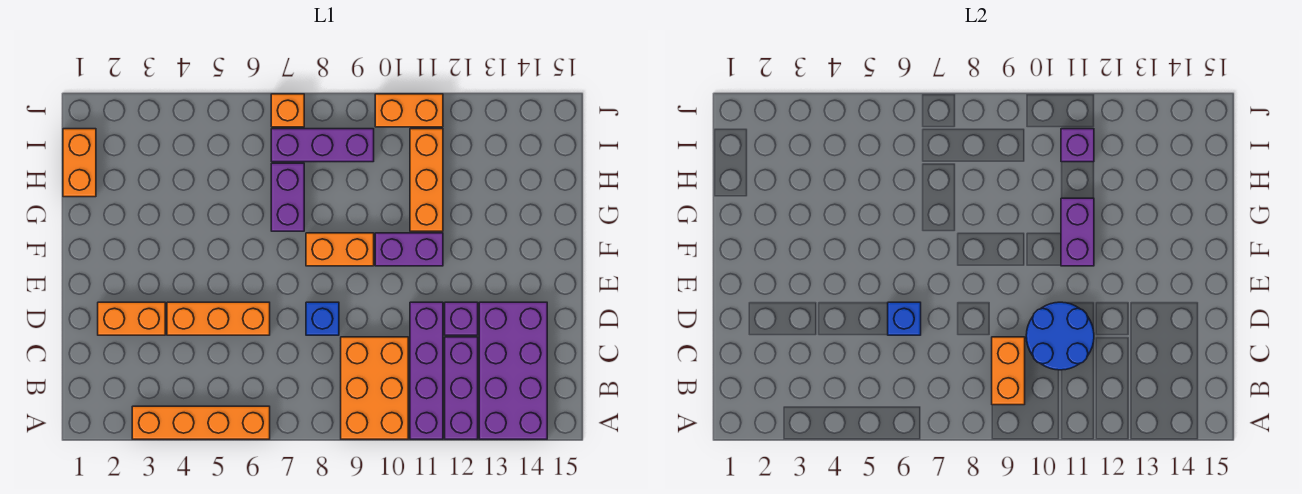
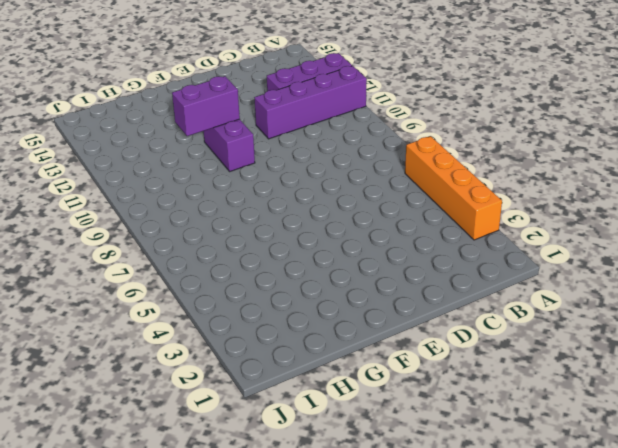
none -> orange 2x3 brick [341,337,408,439]
none -> purple 2x4 brick [479,302,547,439]
none -> orange 1x2 brick [98,302,165,335]

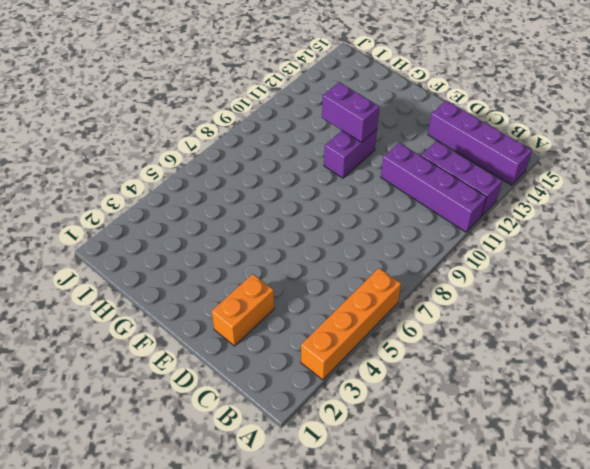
purple 1x4 brick [428,101,532,185] -> purple 2x4 brick [479,302,547,439]
none -> orange 2x3 brick [341,337,408,439]
none -> orange 1x3 brick [167,302,270,335]
none -> blue 1x1 brick [306,302,339,335]

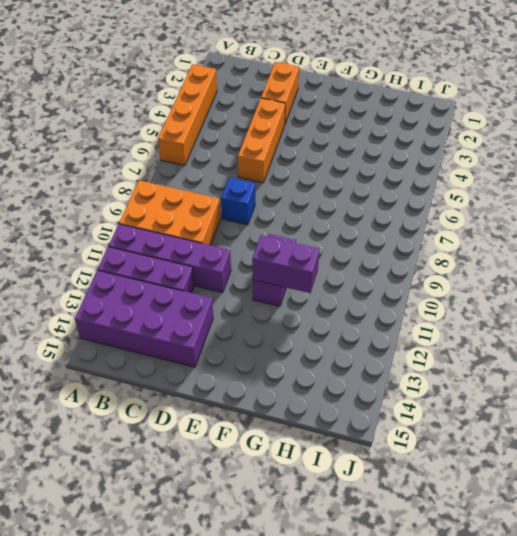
none -> purple 1x1 brick [445,302,478,335]
none -> orange 1x2 brick [306,233,374,266]
none -> purple 1x2 brick [271,163,304,231]

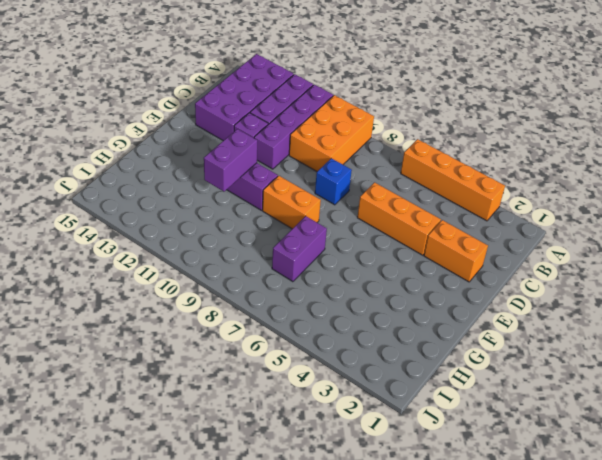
none -> orange 1x3 brick [410,129,443,231]
none -> orange 1x2 brick [63,129,96,197]
none -> purple 1x3 brick [271,129,374,162]

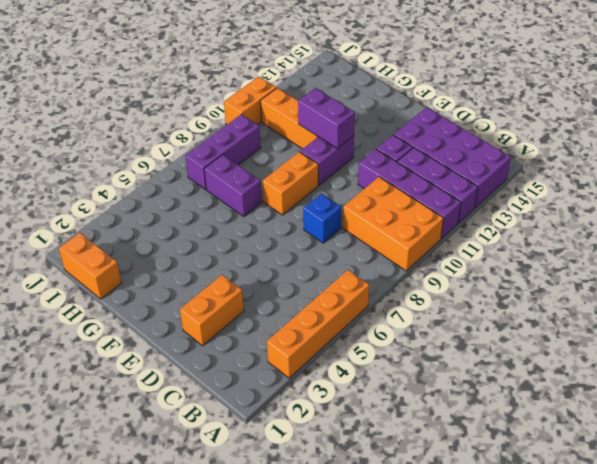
none -> orange 1x3 brick [167,302,270,335]
none -> orange 1x1 brick [271,94,304,127]
none -> orange 1x2 brick [992,337,1025,405]

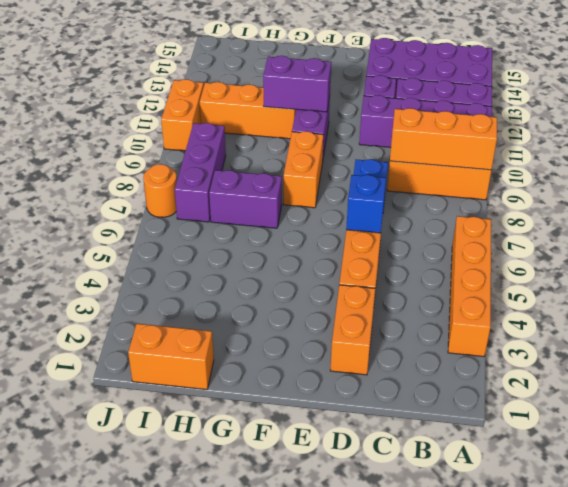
orange 1x3 brick [390,108,497,170] -> orange 1x2 brick [992,337,1025,405]
orange 1x1 round brick [143,164,177,217] -> orange 1x1 brick [271,94,304,127]
none -> blue 2x2 round brick [1026,302,1094,370]
none -> purple 1x1 brick [1061,129,1094,162]

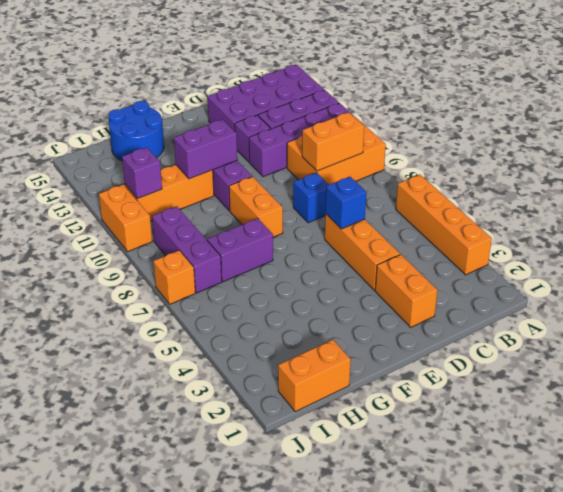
blue 2x2 round brick [108,101,164,161] -> blue 2x2 round brick moved to [1026,302,1094,370]

